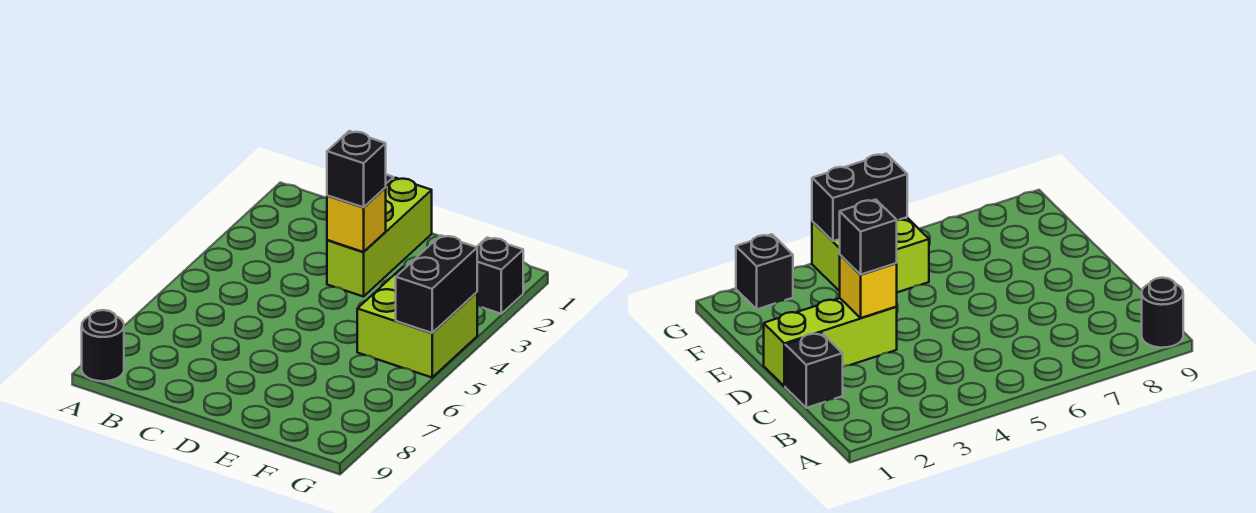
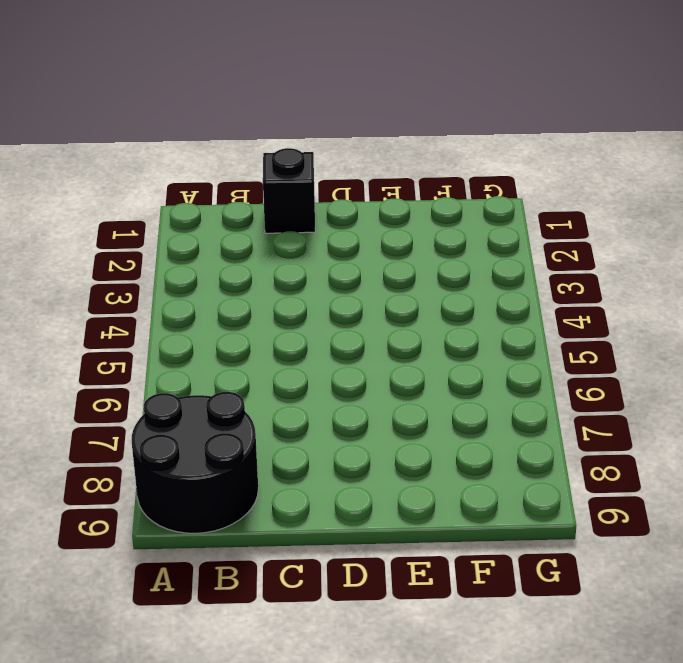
black 2x2 round brick [132,392,258,533] -> black 1x1 round brick [82,310,124,381]
none -> lime 1x3 brick [327,178,432,297]
none -> lime 2x2 brick [357,267,477,378]

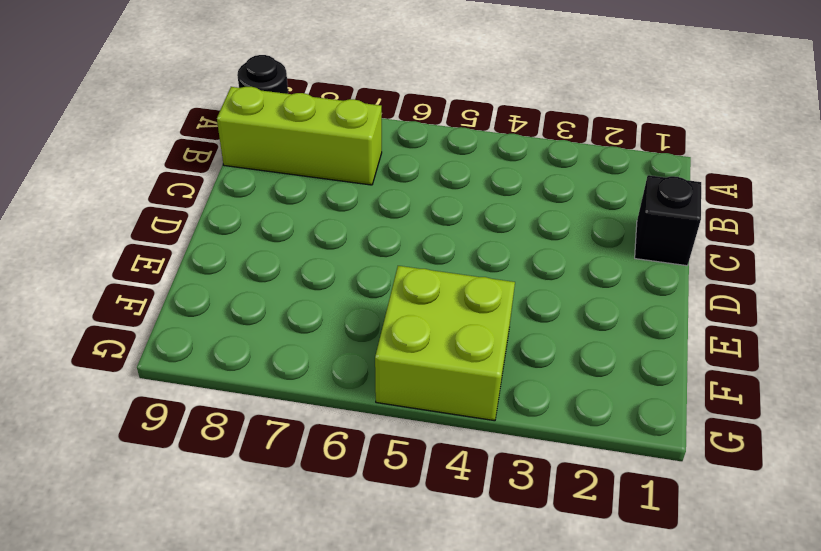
lime 1x3 brick [217,87,382,185] -> lime 1x3 brick moved to [327,178,432,297]
none -> black 1x1 brick [477,238,523,314]
none -> yellow 1x1 brick [327,188,386,252]

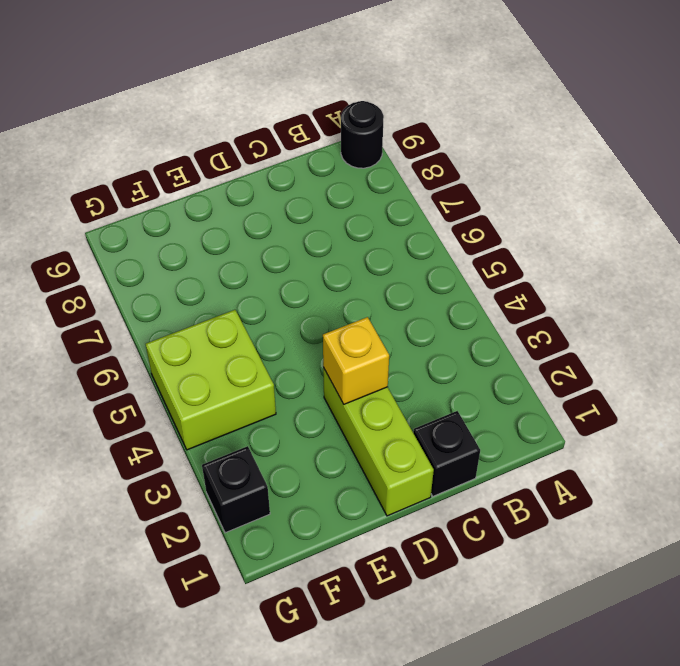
none -> black 1x2 brick [396,235,477,333]
none -> black 1x1 brick [327,131,386,207]

